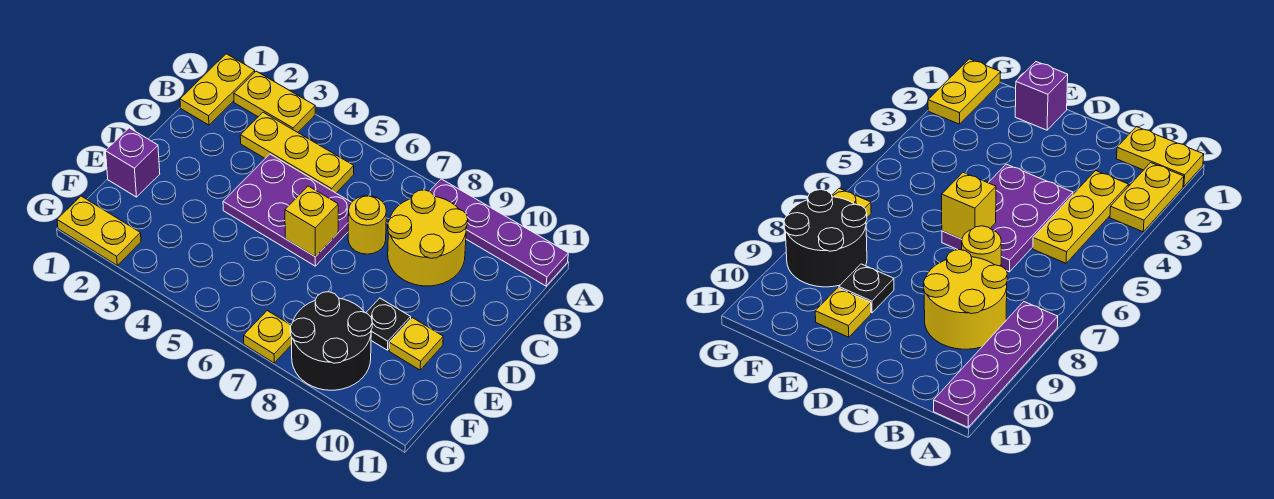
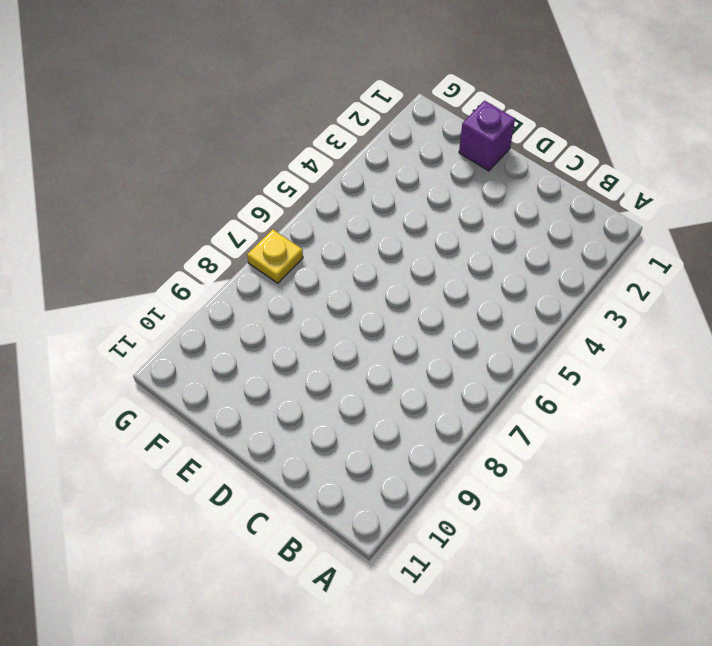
none -> yellow 1x2 plate [180,54,255,125]
none -> yellow 1x2 plate [234,71,315,132]
none -> purple 1x4 plate [430,179,568,286]

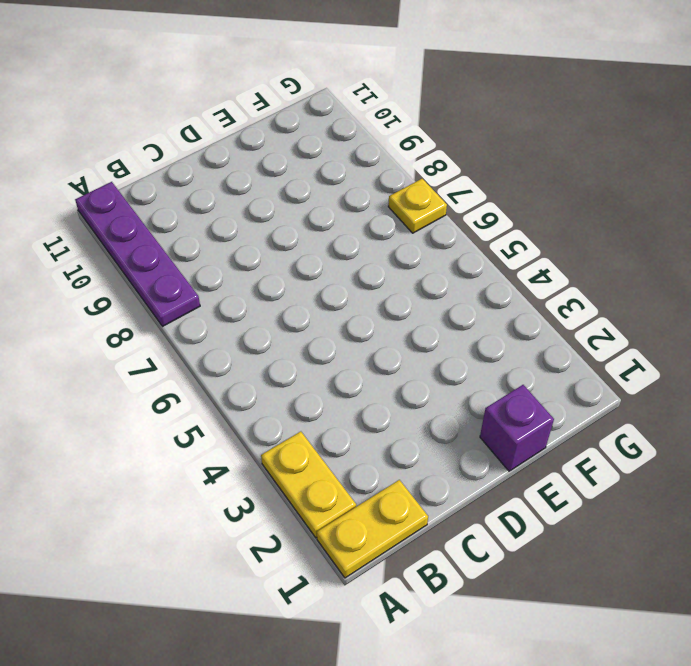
none -> yellow 1x3 plate [240,112,354,193]
none -> yellow 2x2 round brick [388,190,468,286]
none -> purple 2x3 plate [223,154,352,266]

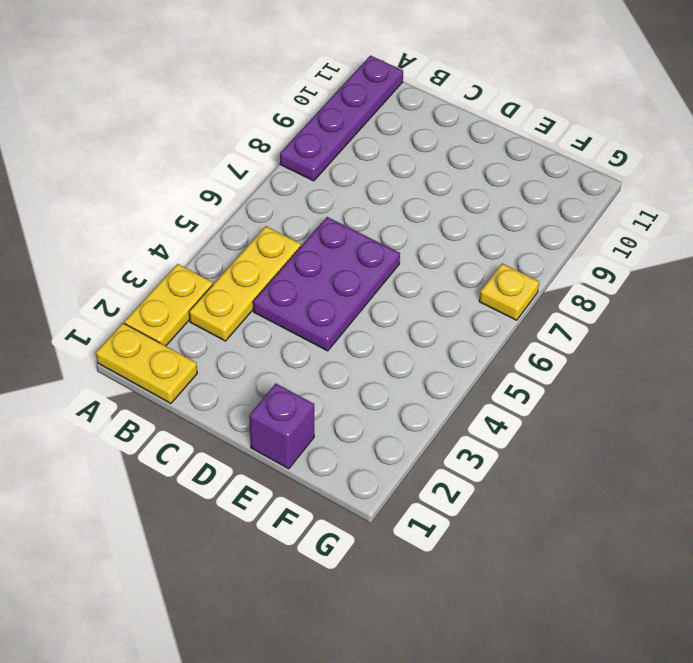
none -> yellow 2x2 round brick [388,190,468,286]
none -> yellow 1x1 round brick [348,196,386,254]
none -> black 1x1 plate [366,298,411,350]

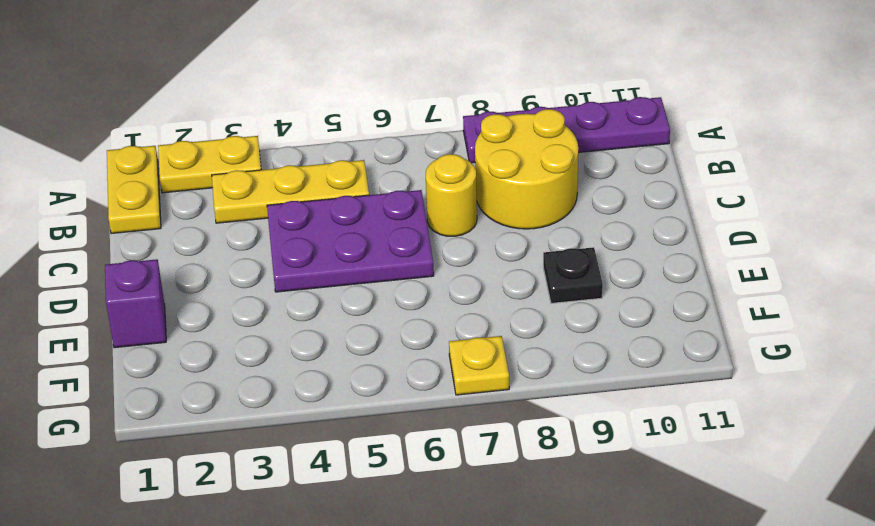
none -> yellow 1x1 plate [389,318,443,370]
none -> black 2x2 round brick [290,292,372,390]
none -> yellow 1x2 plate [57,196,141,265]

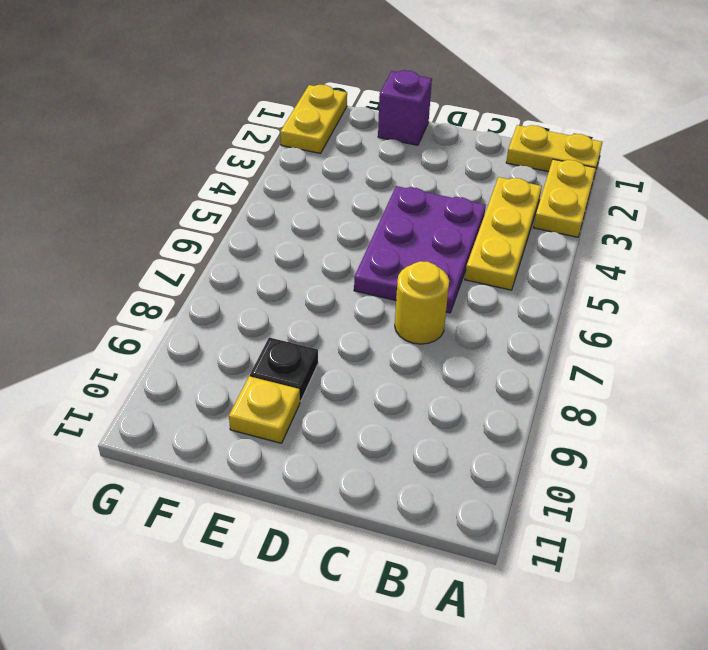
none -> purple 1x4 plate [430,179,568,286]
none -> yellow 2x2 round brick [388,190,468,286]
none -> black 2x2 round brick [290,292,372,390]

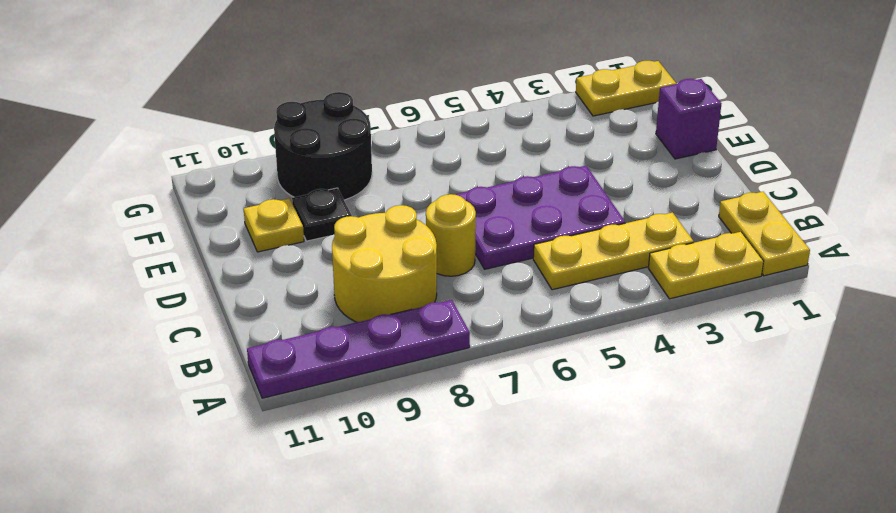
none -> yellow 1x1 plate [244,311,292,363]
none -> yellow 1x1 brick [285,186,338,257]

